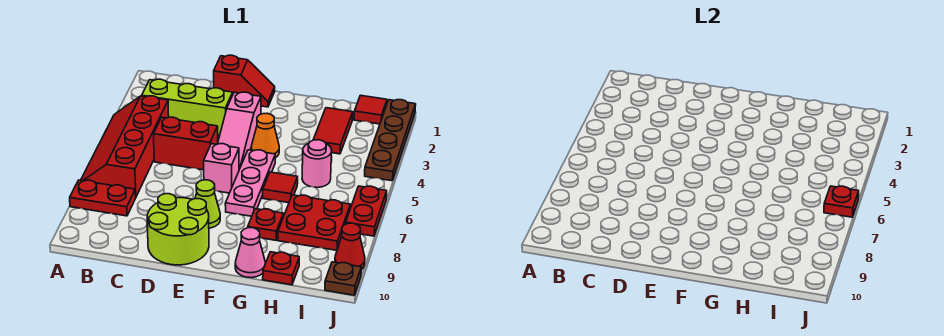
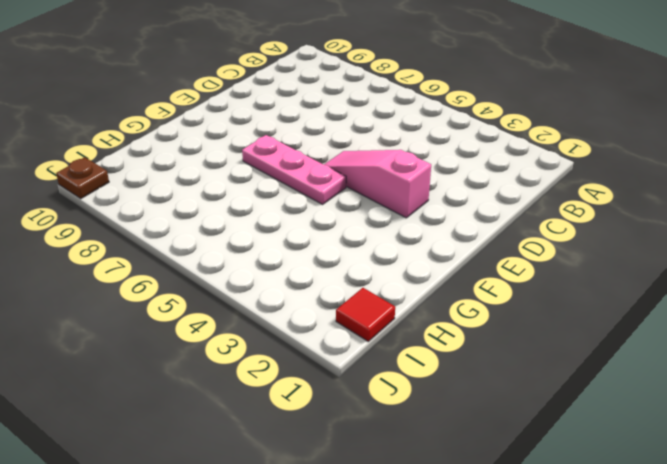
none -> red 2x4 slope [81,96,169,197]
none -> red 1x2 plate [70,180,136,216]
none -> lime 1x3 brick [142,79,233,135]

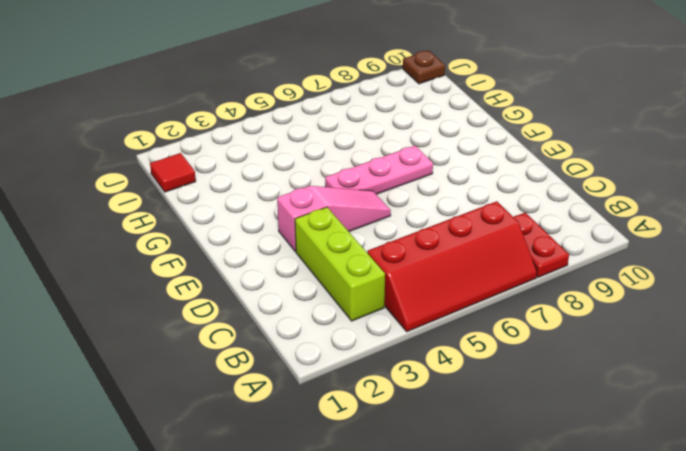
none -> red 1x2 brick [154,117,218,170]
none -> red 1x2 slope [214,55,275,107]
none -> lime 2x2 round brick [147,194,209,265]

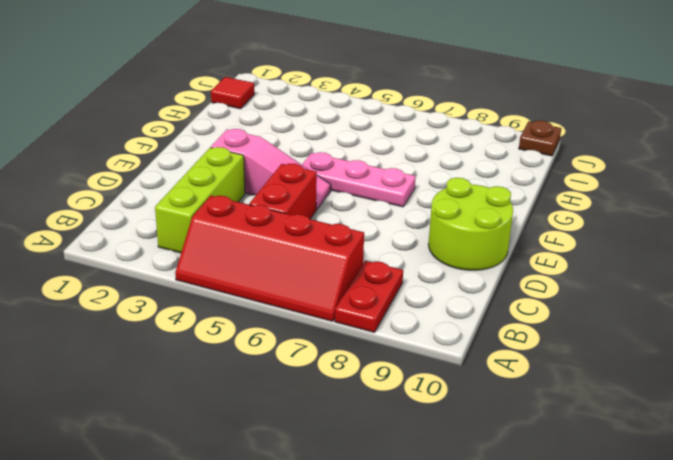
none -> red 1x2 slope [214,55,275,107]
none -> pink 1x1 brick [204,144,239,193]
none -> lime 1x1 cone [195,180,220,228]

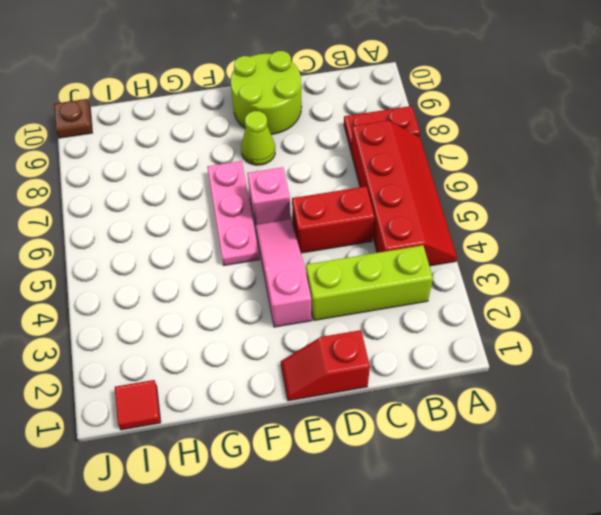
none -> orange 1x1 cone [251,113,279,158]
none -> red 1x1 tile [263,172,298,203]
none -> red 1x1 plate [248,209,283,240]

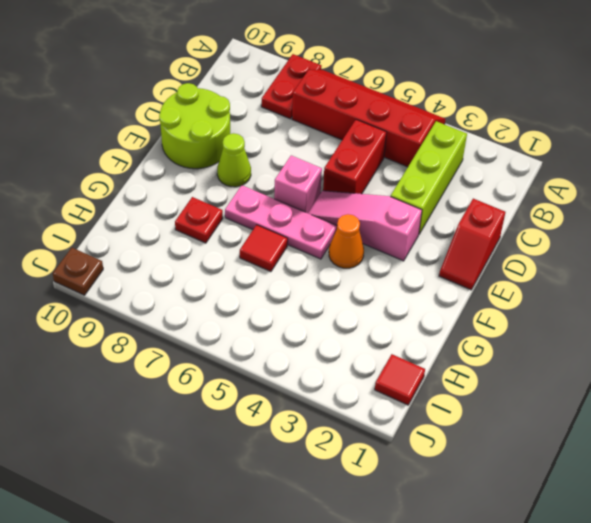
none -> pink 1x1 cone [235,228,265,278]
none -> red 1x2 tile [313,108,353,154]
none -> pink 1x1 round brick [302,140,332,188]

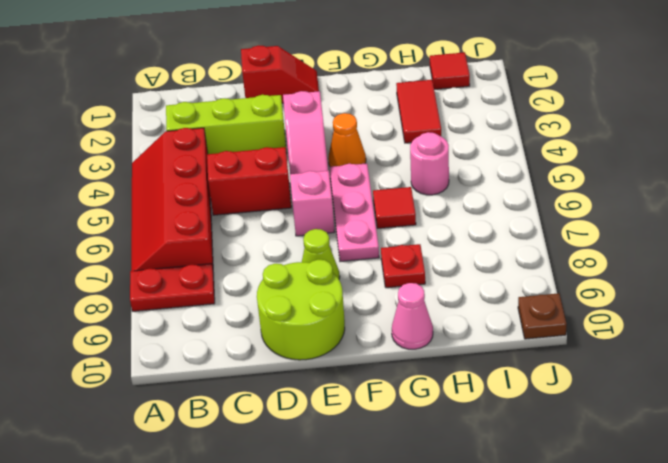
none -> red 2x2 plate [278,195,350,250]
none -> red 1x1 plate [263,252,299,285]
none -> brown 1x4 plate [365,100,416,181]

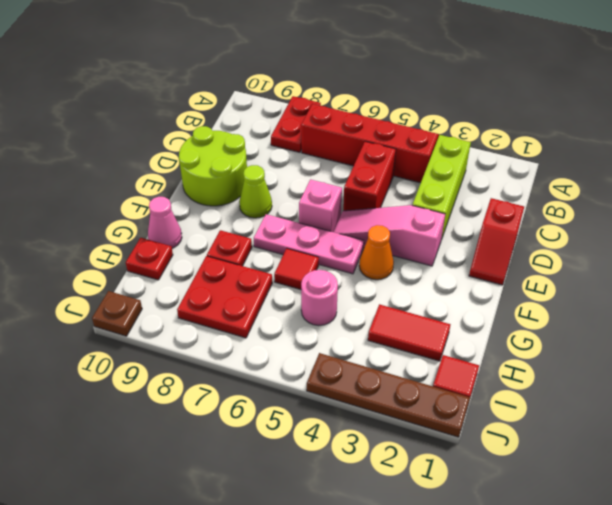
none -> red 1x2 plate [346,186,387,236]
none -> red 1x1 cone [335,223,365,270]
none -> red 1x1 plate [824,186,859,217]

